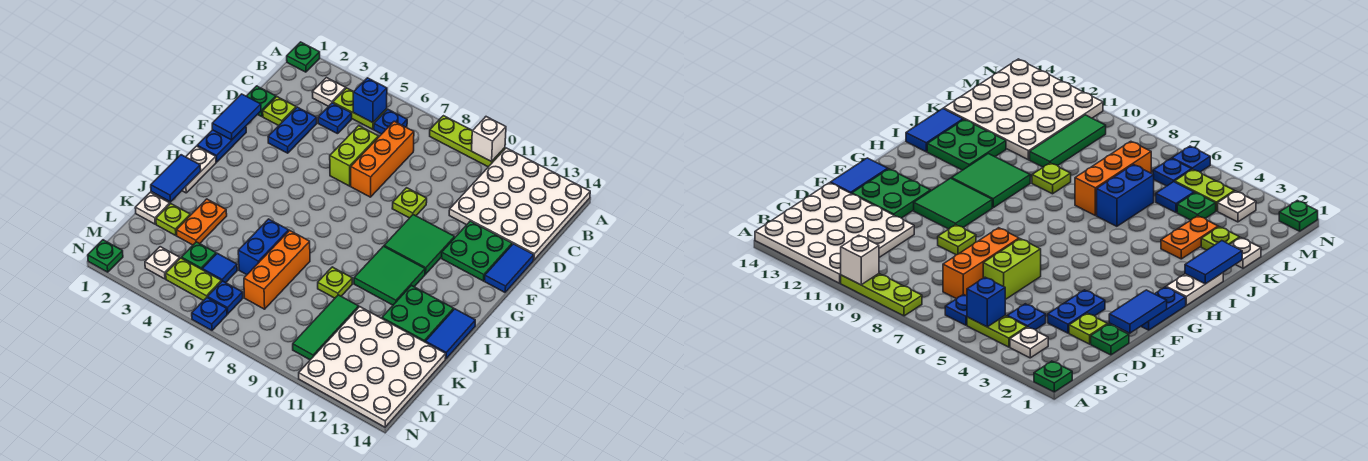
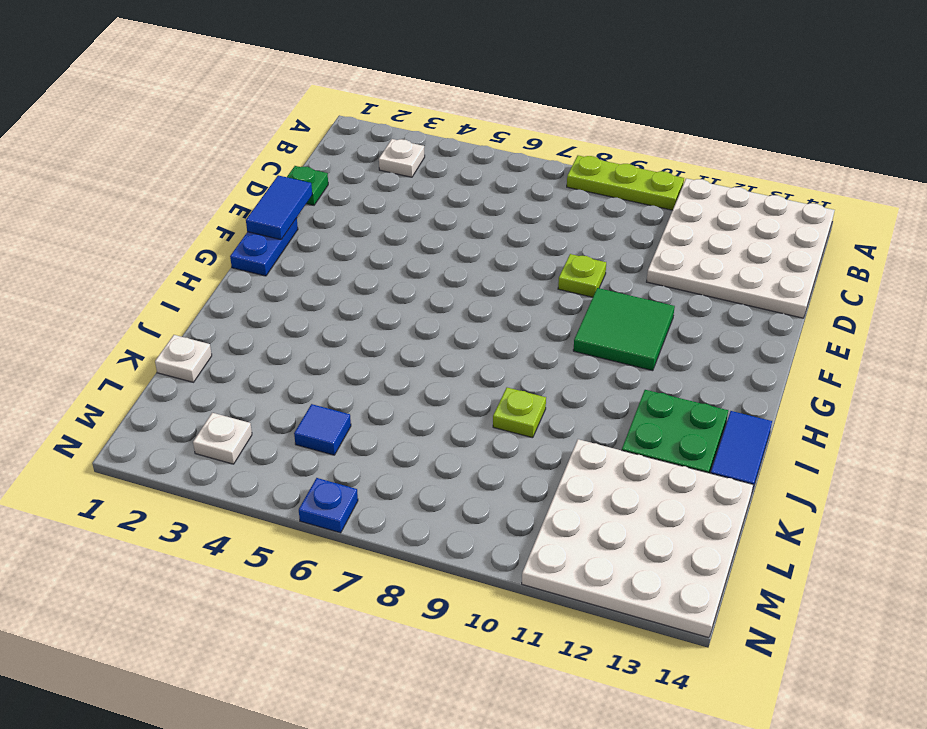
none -> green 1x1 plate [287,42,320,72]
none -> lime 1x2 plate [333,88,387,129]
none -> blue 1x1 plate [374,109,407,134]
none -> blue 1x1 plate [318,103,352,134]

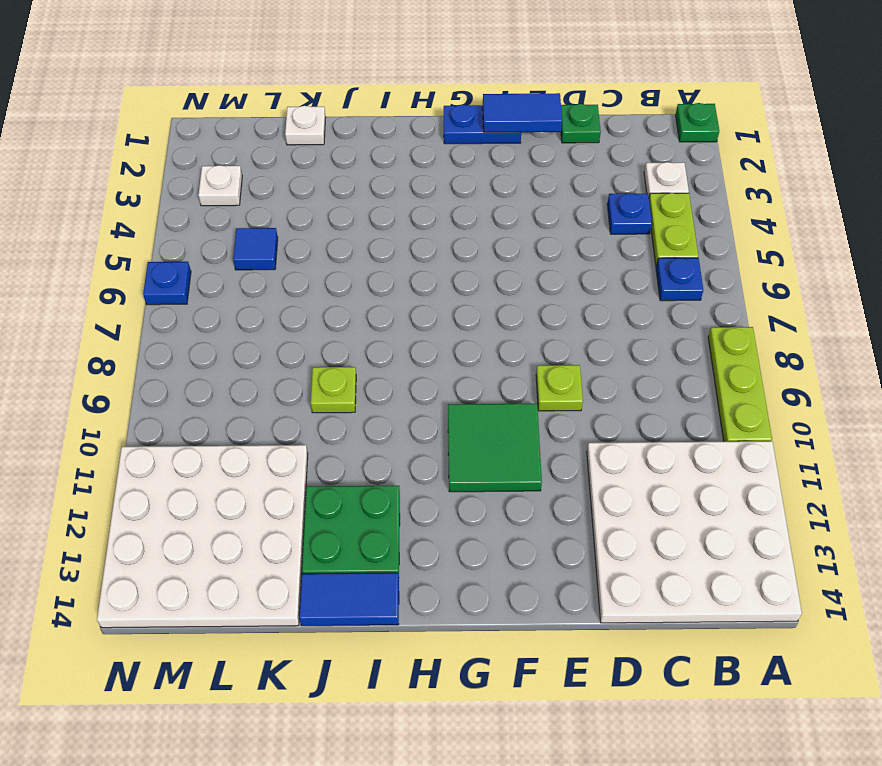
none -> orange 1x3 brick [351,121,414,197]
none -> lime 1x1 plate [263,97,296,126]
none -> blue 1x2 plate [268,107,317,153]
none -> lime 1x2 brick [330,126,378,186]

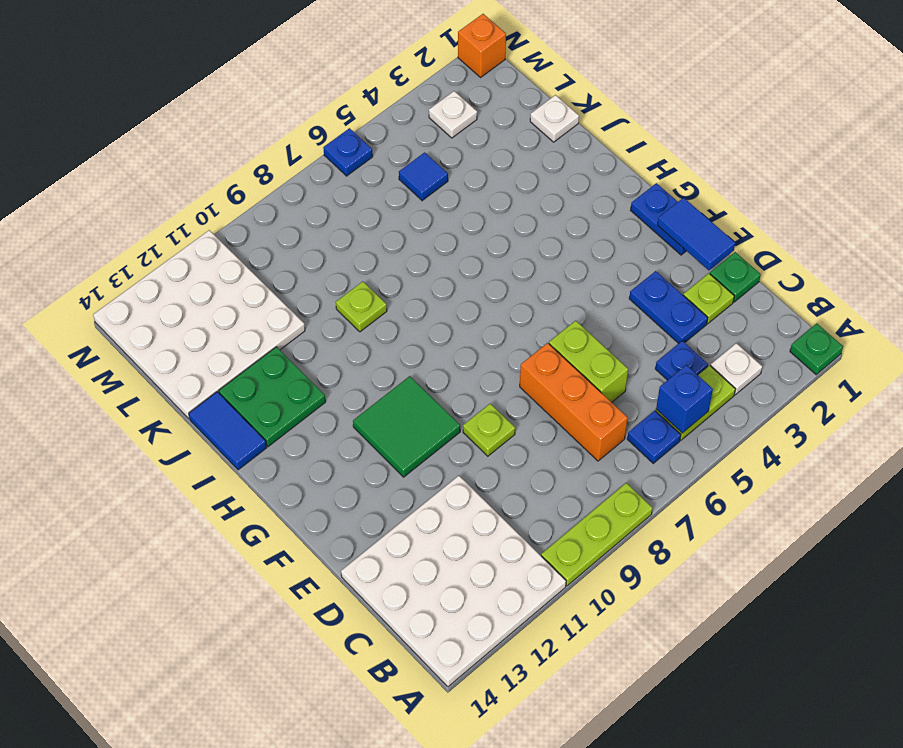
orange 1x1 brick [458,14,506,77] -> green 1x1 plate [88,240,123,272]
none -> green 2x2 plate [441,221,512,281]
none -> blue 1x2 tile [485,244,534,292]
none -> white 1x2 plate [182,146,216,193]
none -> green 2x2 tile [354,246,425,305]

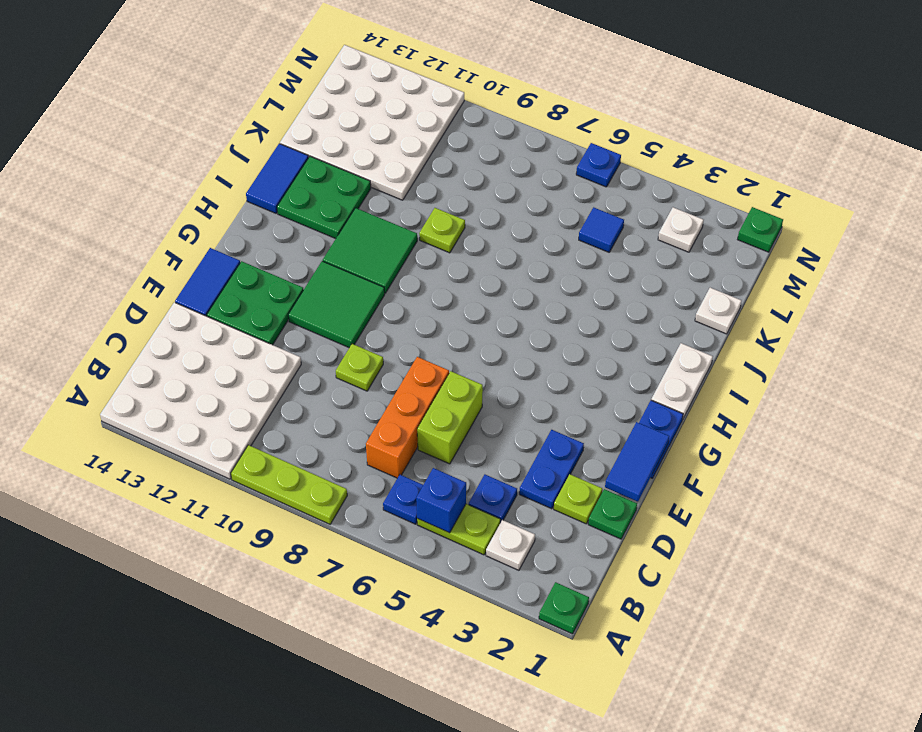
none -> orange 1x2 plate [176,199,227,245]
none -> blue 1x2 brick [238,219,289,275]
none -> orange 1x3 brick [244,230,310,309]
none -> lime 1x1 plate [156,204,190,235]

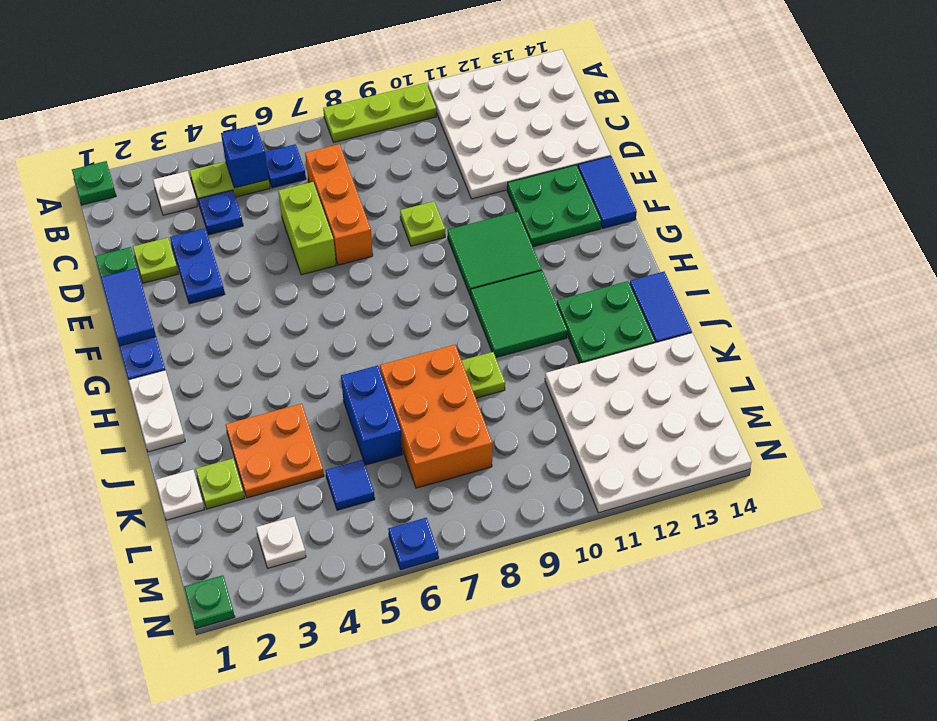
orange 2x2 plate [226,404,324,498] -> orange 1x2 plate [176,199,227,245]
orange 2x3 brick [380,345,493,488] -> orange 1x3 brick [244,230,310,309]
none -> green 1x3 tile [293,295,359,360]
none -> green 1x1 plate [181,242,216,269]
none -> lime 1x2 plate [166,258,221,301]
none -> blue 1x1 plate [208,281,243,314]

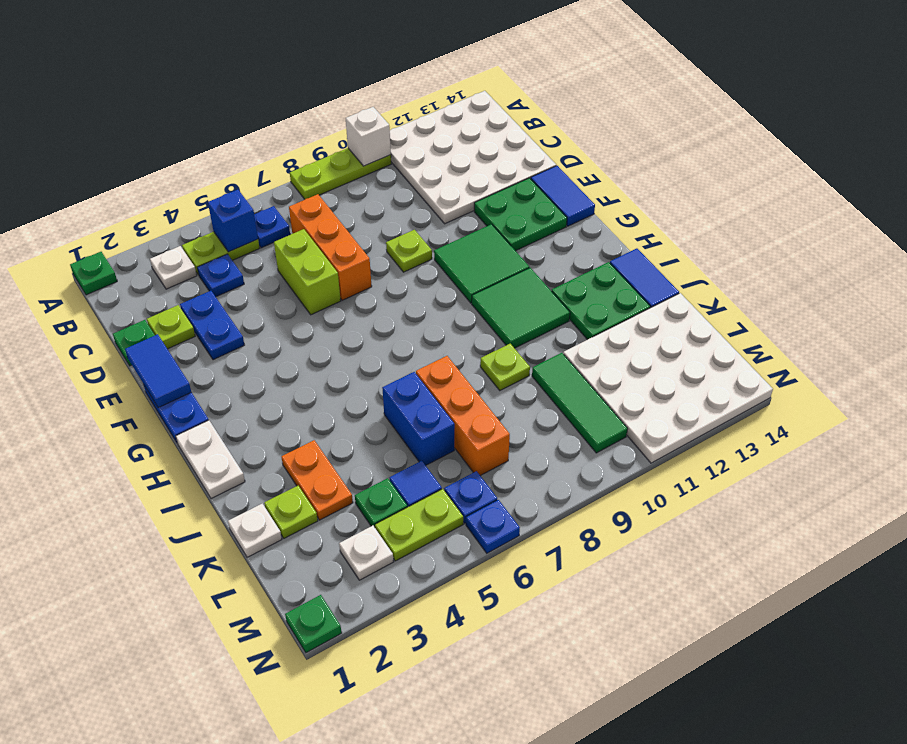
none -> blue 1x2 tile [151,155,201,202]

